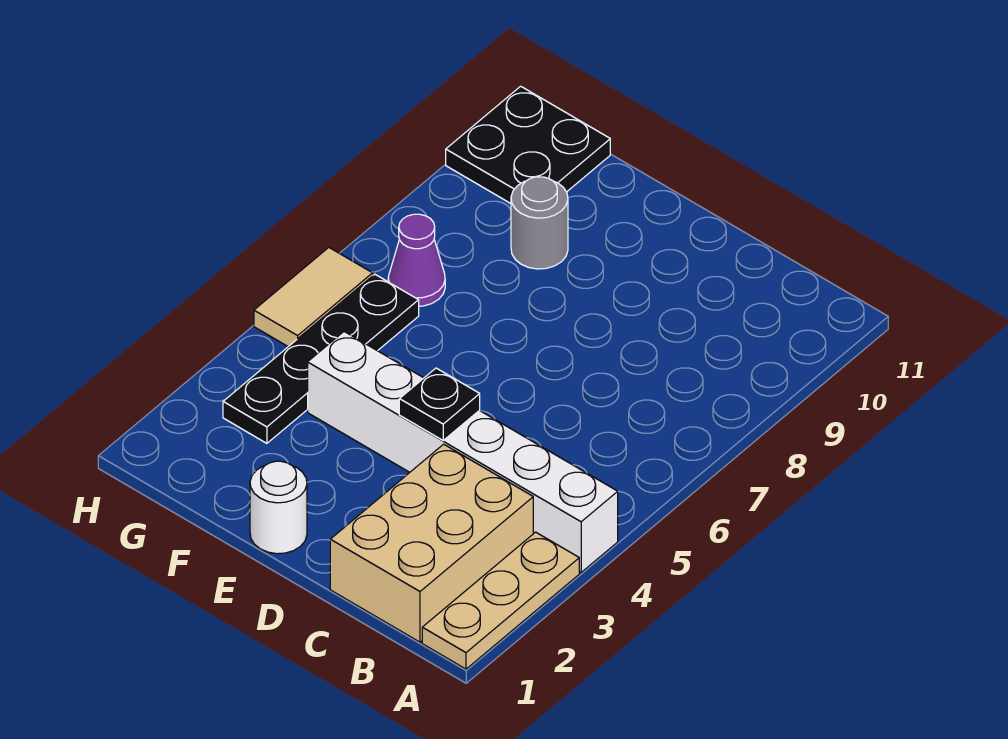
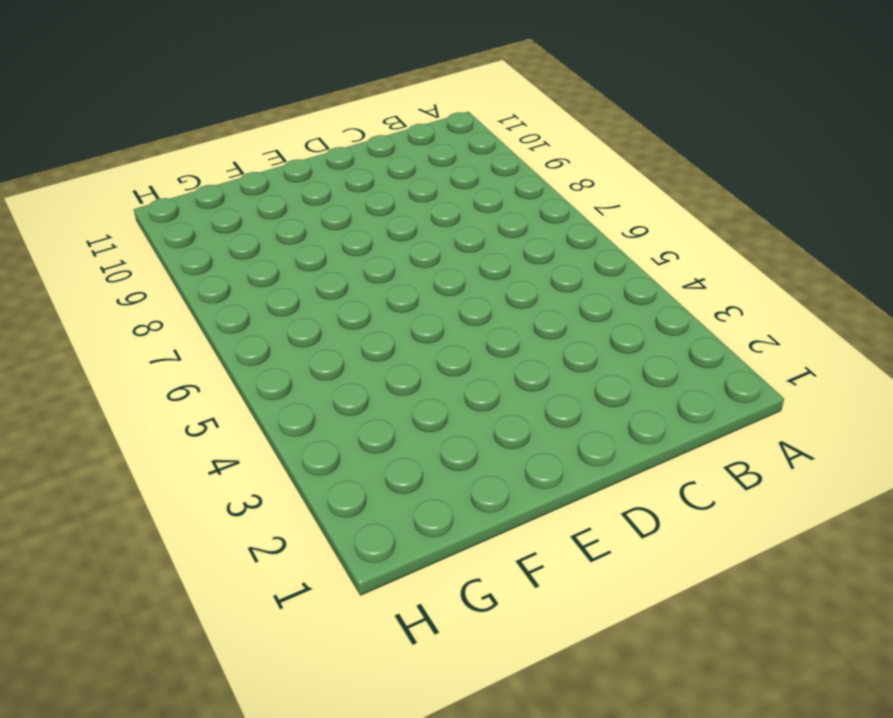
none -> tan 1x3 plate [422,532,579,669]
none -> white 1x6 brick [308,332,618,572]

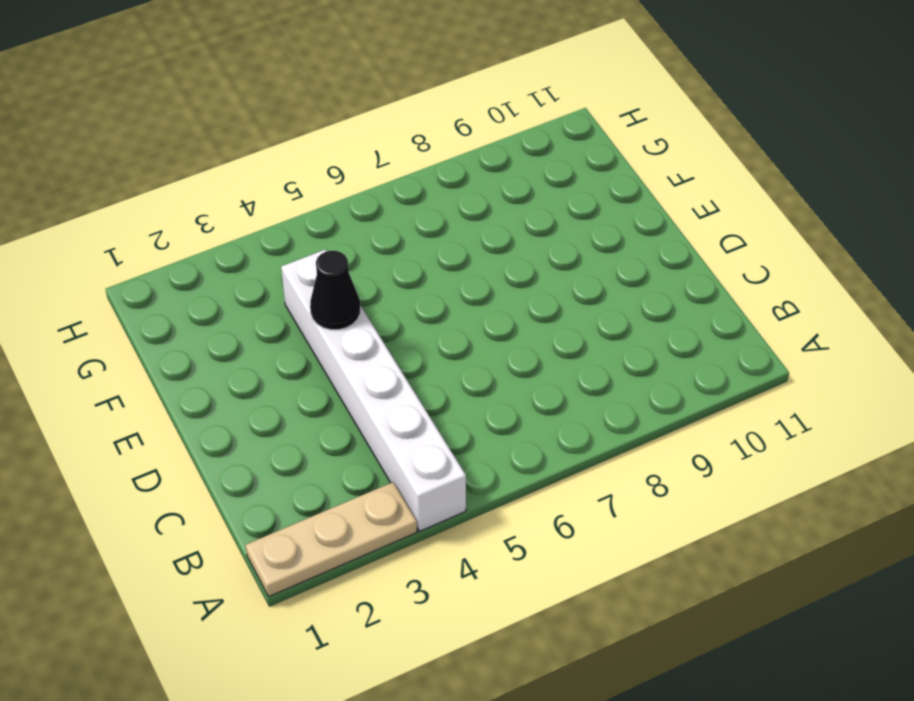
black 1x1 cone [310,251,360,330] -> none
none -> tan 2x3 brick [330,444,533,642]
none -> white 1x1 round brick [250,461,307,554]

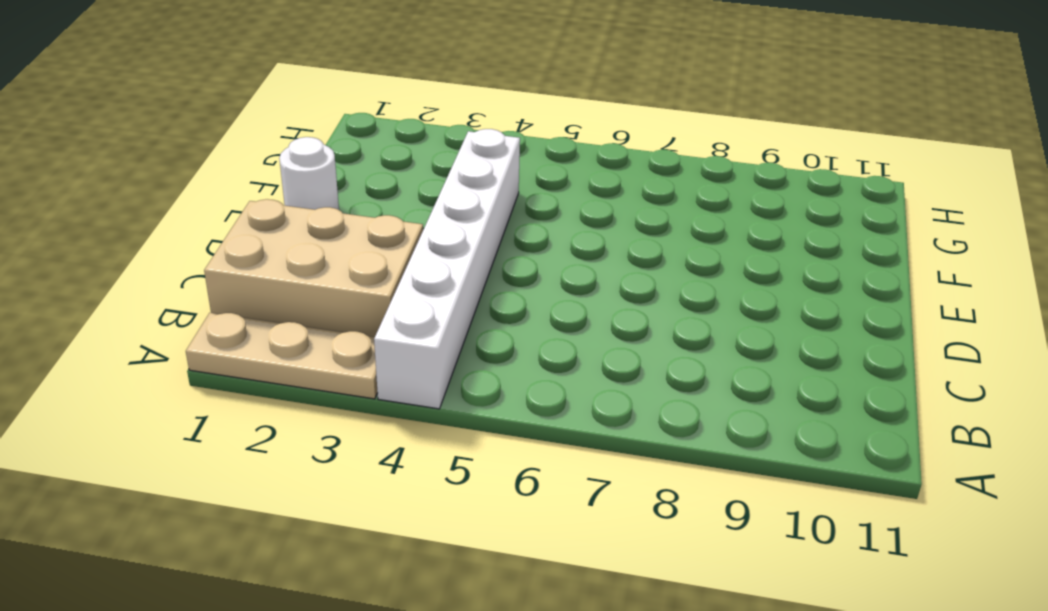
none -> grey 1x1 round brick [511,177,568,269]
none -> black 1x4 plate [223,274,419,443]

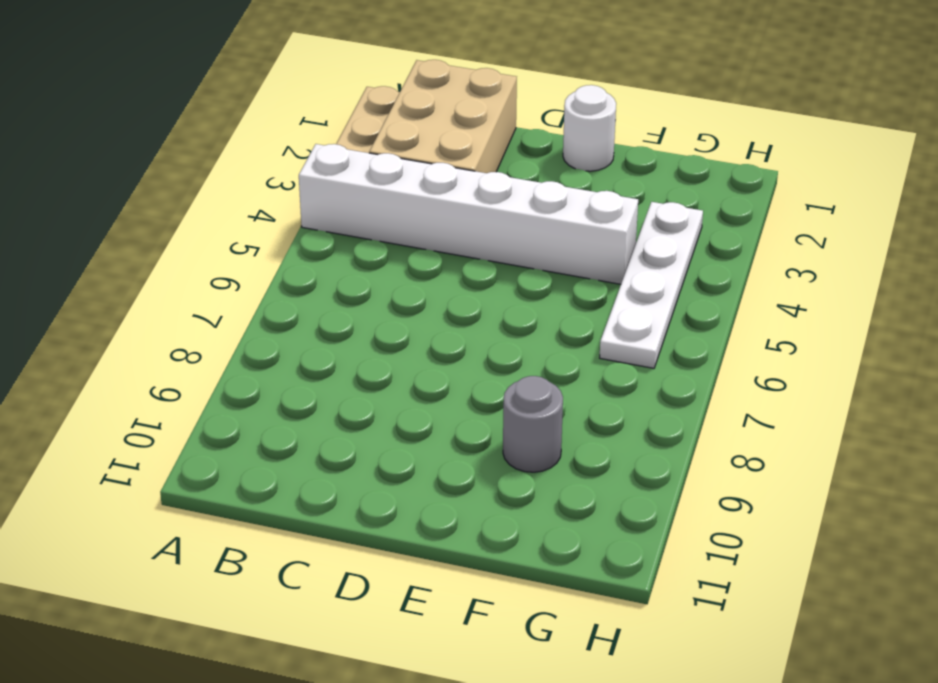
white 1x4 plate [600,202,703,368] -> black 1x4 plate [223,274,419,443]
none -> purple 1x1 cone [388,214,445,306]
none -> black 2x2 plate [446,86,610,203]

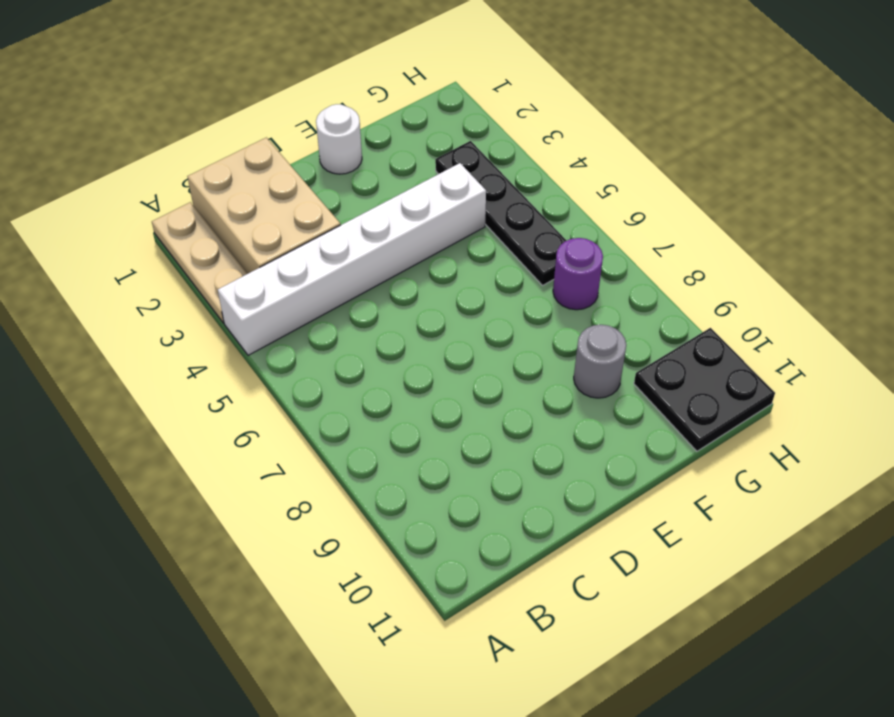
purple 1x1 round brick [553,238,603,310] -> purple 1x1 cone [388,214,445,306]
none -> tan 1x2 tile [254,248,373,347]
none -> black 1x1 plate [399,368,480,440]

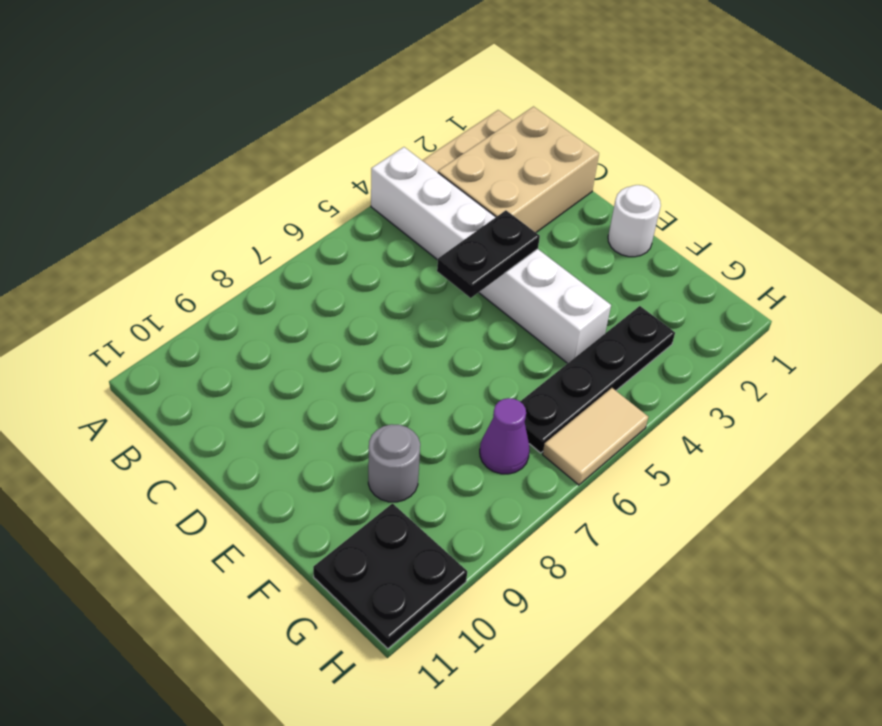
black 1x2 plate [437,210,540,298] -> black 1x1 plate [399,368,480,440]

